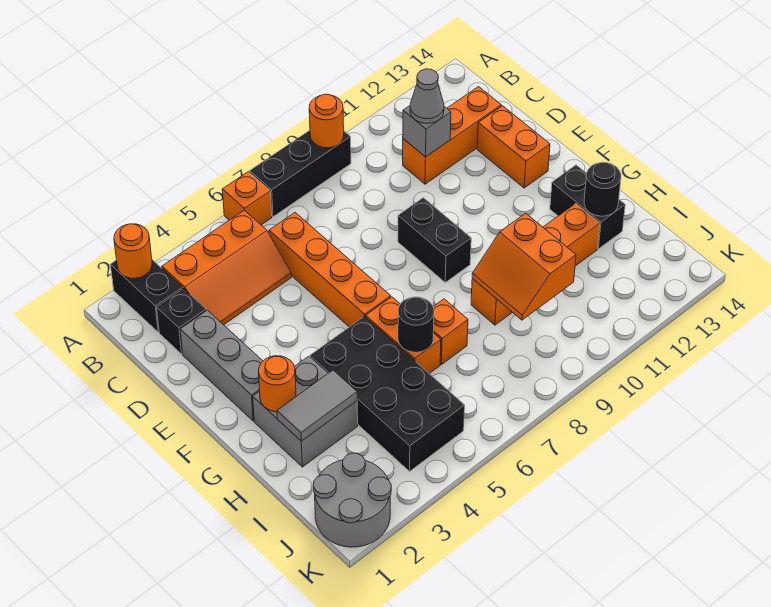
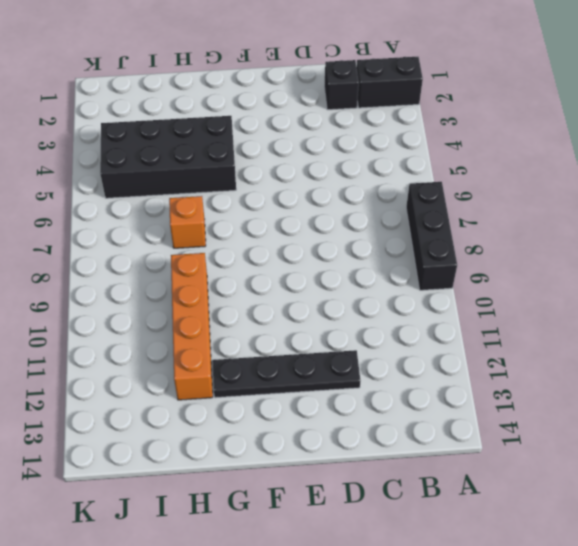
black 1x4 plate [212,350,361,398] -> none
none -> orange 1x1 brick [222,172,272,225]
none -> orange 2x3 slope [162,210,291,325]
none -> orange 1x4 brick [269,213,391,327]

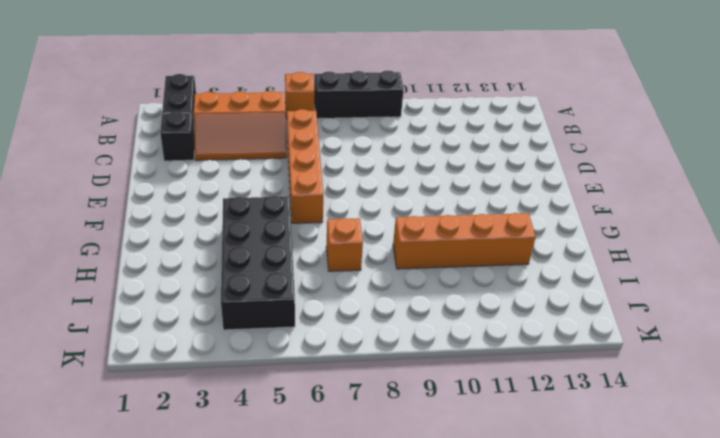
none -> orange 1x3 brick [403,87,501,184]
none -> grey 1x3 brick [180,310,263,421]
none -> orange 1x2 brick [477,106,550,188]

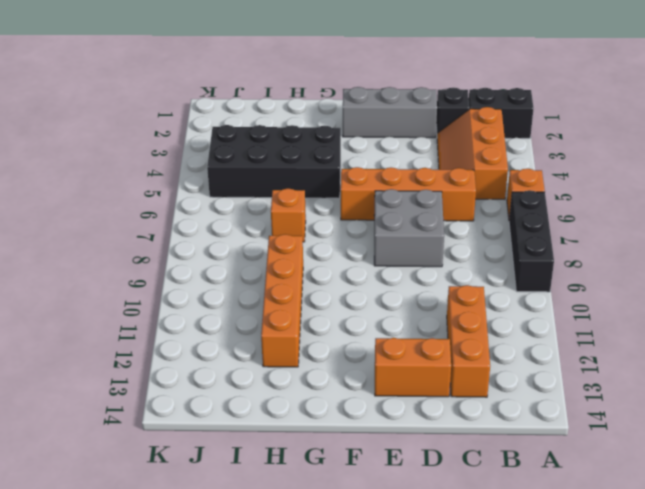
grey 2x2 brick [374,189,444,267] -> grey 2x2 brick moved to [253,357,358,467]
none -> black 1x2 brick [398,198,471,282]
none -> orange 1x2 brick [366,297,441,374]
none -> black 1x2 brick [550,165,625,249]

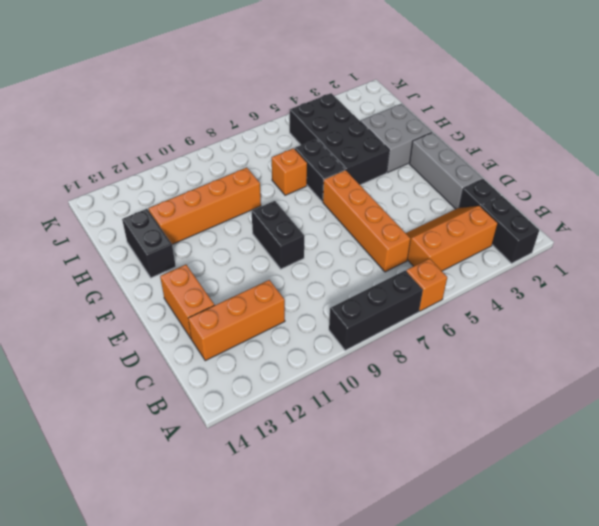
black 1x2 brick [295,139,345,202] -> orange 1x2 brick [366,297,441,374]
none -> grey 2x2 round brick [313,453,391,547]
none -> orange 1x1 round brick [114,224,152,278]
none -> orange 1x1 round brick [309,94,344,148]

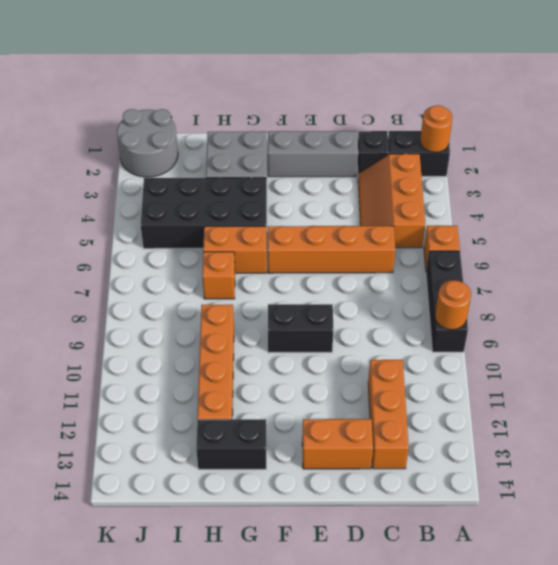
none -> grey 1x1 brick [403,106,451,157]
none -> orange 1x1 round brick [259,356,296,412]
none -> grey 1x2 tile [277,370,357,441]

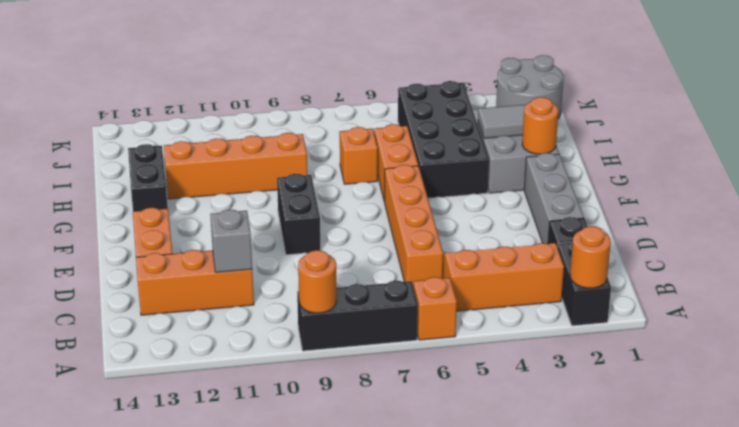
none -> black 1x1 round brick [398,297,434,352]
none -> orange 2x2 slope [472,213,576,320]
none -> black 1x1 round brick [584,162,621,216]

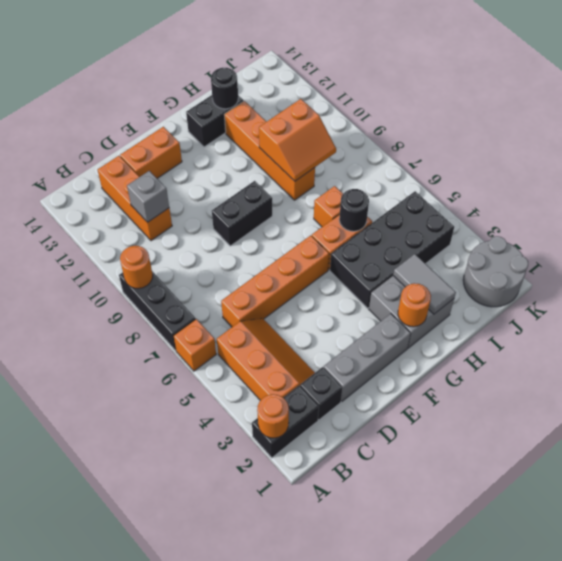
none -> grey 1x1 cone [410,69,444,123]

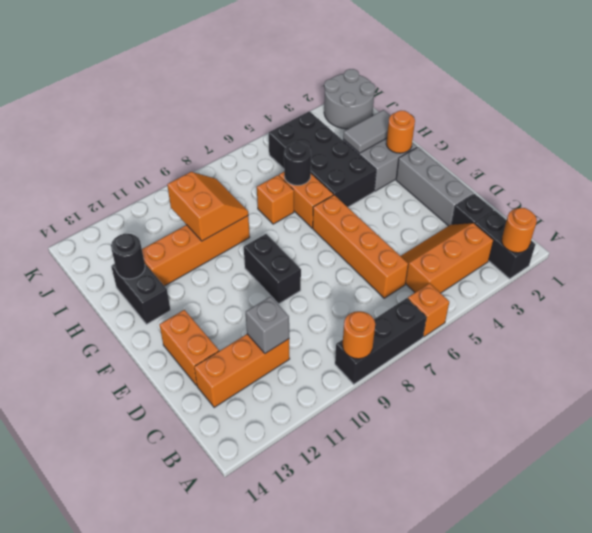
none -> grey 1x1 cone [410,69,444,123]

